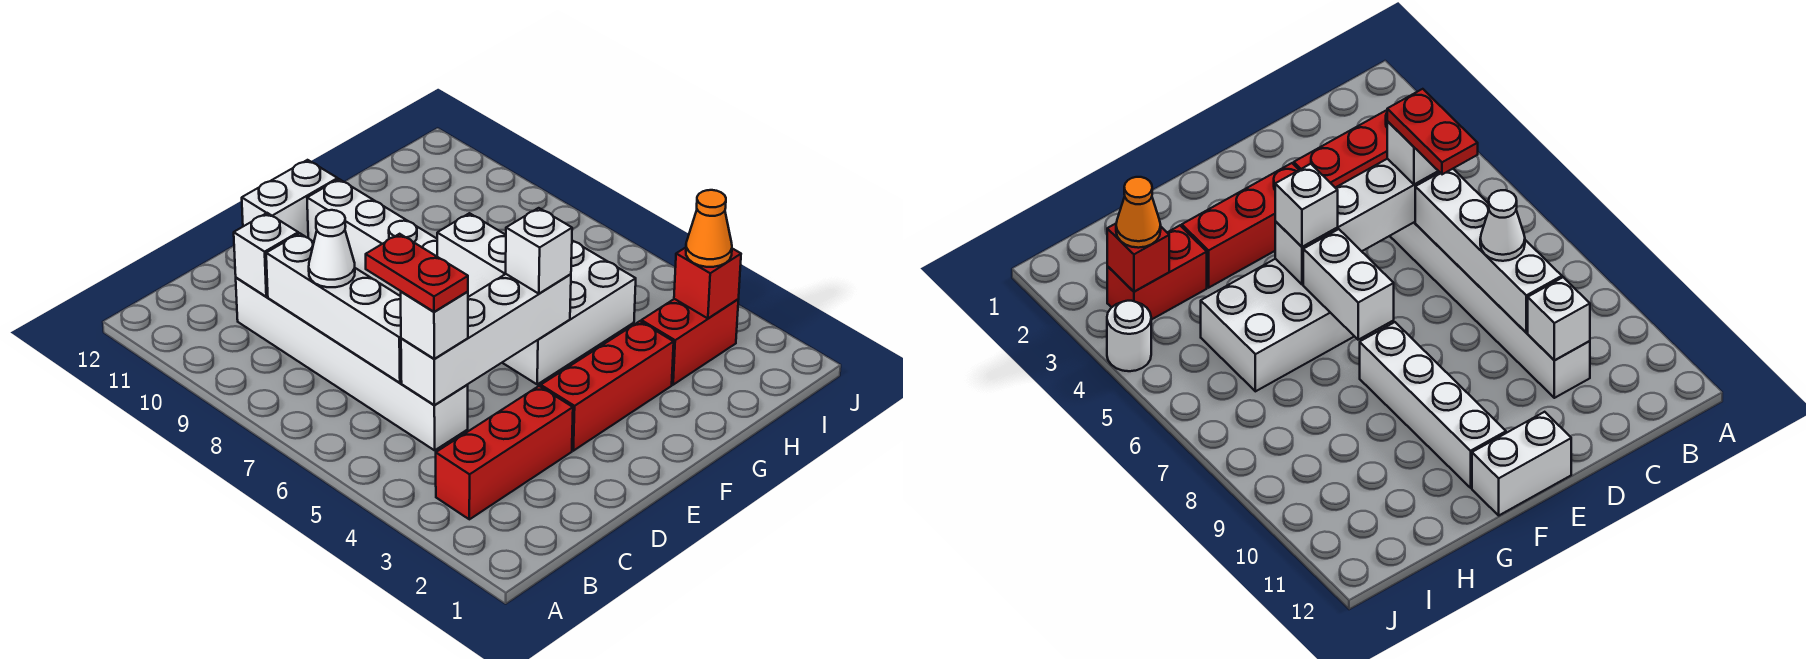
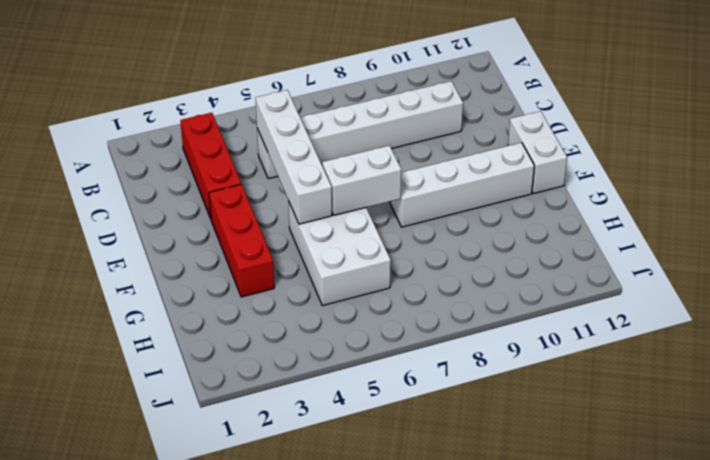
none -> red 1x2 brick [641,299,738,385]
none -> white 1x1 round brick [1107,301,1151,371]
none -> white 1x4 brick [266,233,402,383]

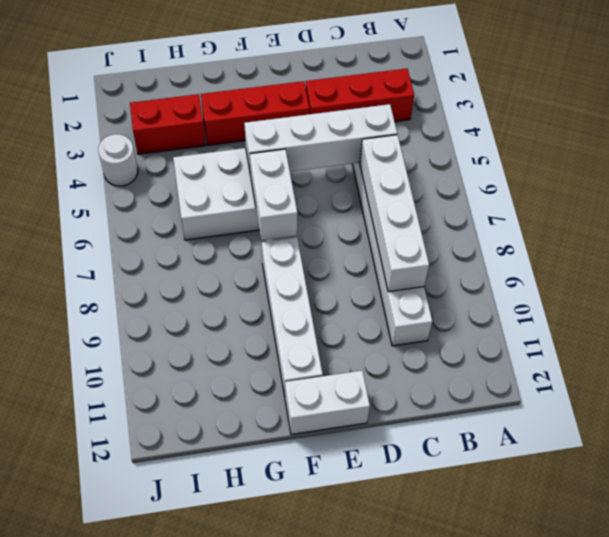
none -> white 1x1 brick [234,213,298,297]
none -> red 1x1 brick [674,248,741,318]
none -> white 1x1 brick [401,292,468,359]

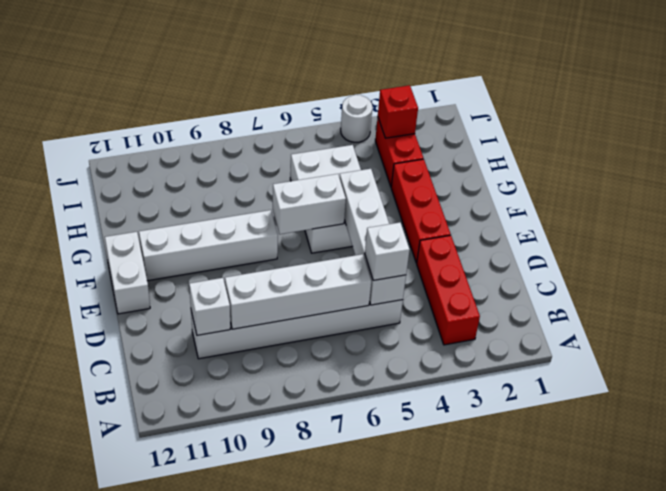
none -> white 1x1 cone [309,210,355,287]
none -> white 1x1 brick [506,208,572,294]
none -> orange 1x1 cone [686,190,732,267]

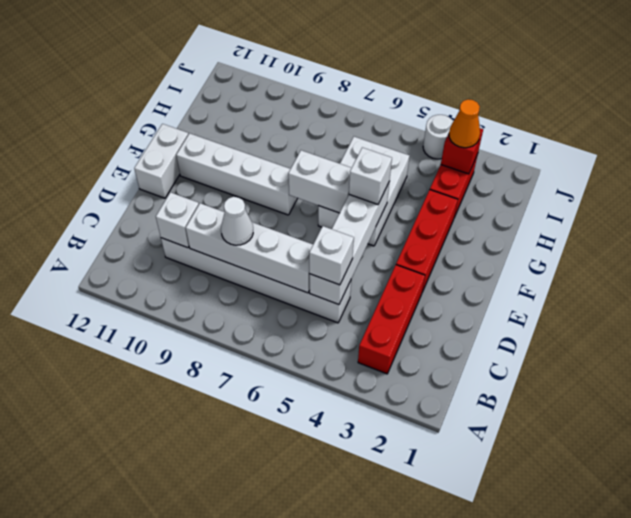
none -> red 1x2 plate [366,234,468,312]

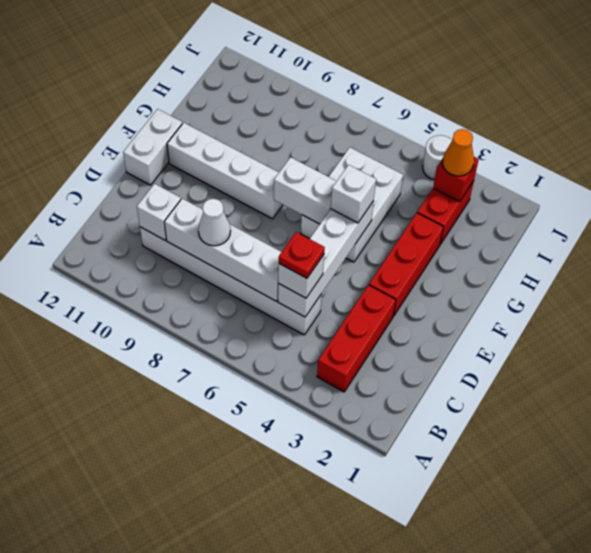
red 1x1 plate [279,232,325,278] -> red 1x2 plate [366,234,468,312]

